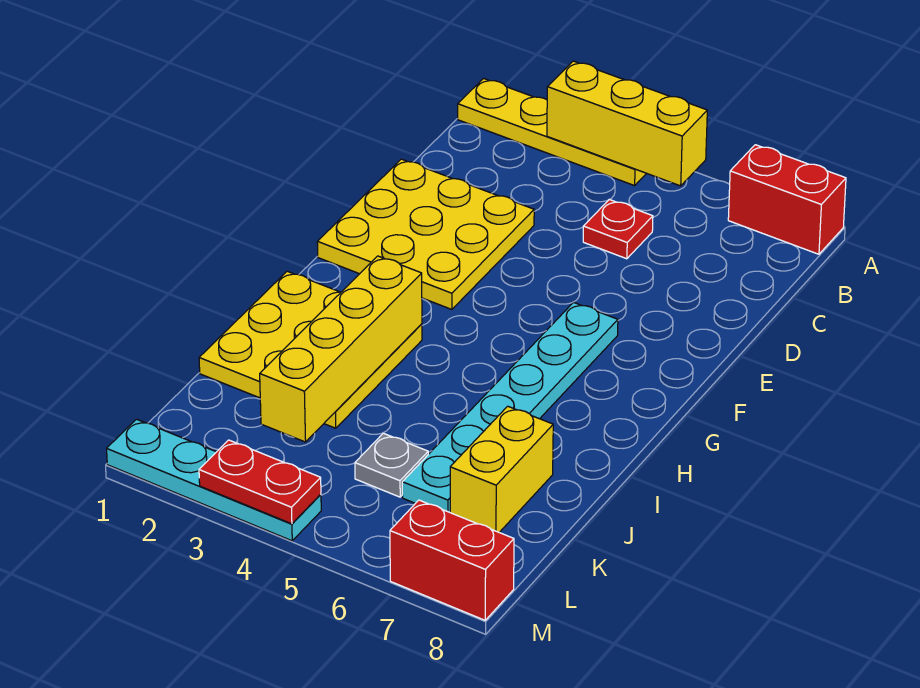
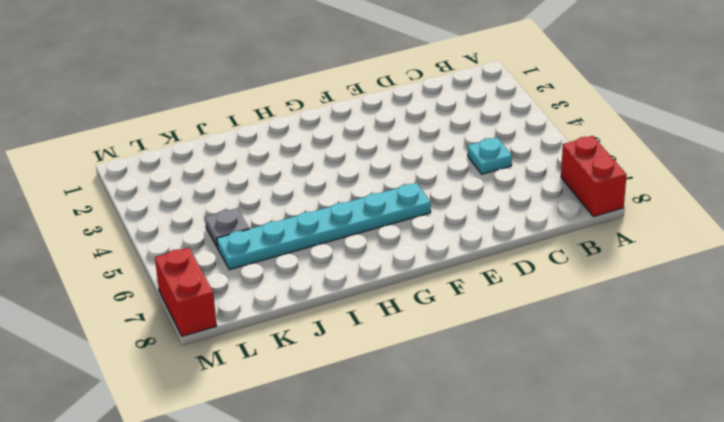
cyan 1x1 plate [468,137,512,174] -> red 1x1 plate [583,199,653,259]
none -> yellow 1x4 plate [458,79,646,186]
none -> yellow 3x3 plate [317,159,534,309]
none -> yellow 3x3 plate [199,271,422,428]

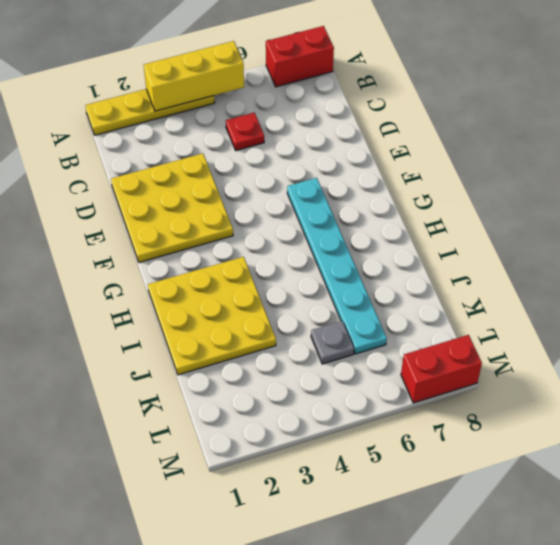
none -> yellow 1x2 brick [450,406,553,532]
none -> cyan 1x4 plate [107,419,321,541]
none -> yellow 1x4 brick [260,256,422,442]

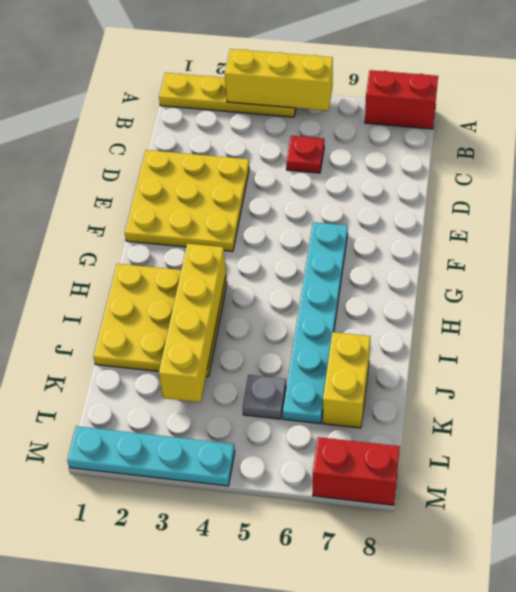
none -> red 1x2 plate [199,440,321,524]

